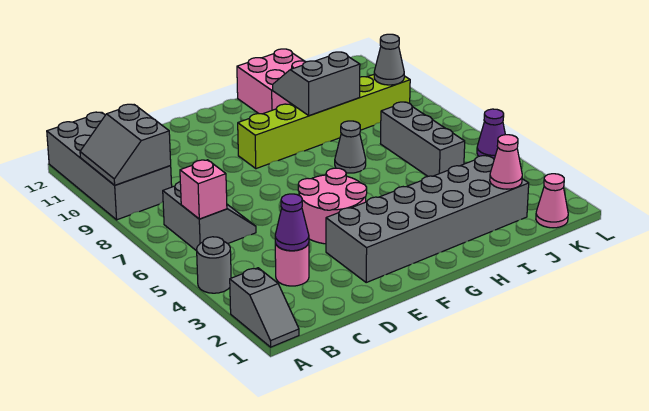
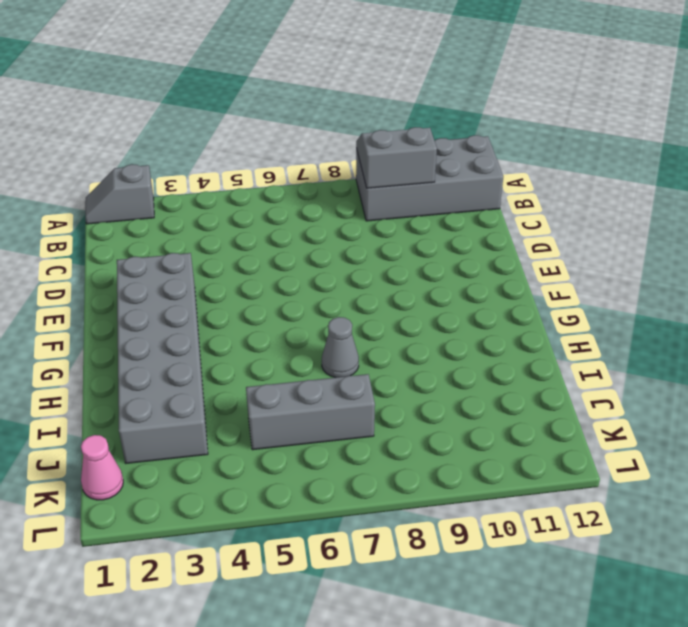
none -> grey 1x1 round brick [197,237,231,293]
none -> grey 2x2 slope [163,182,256,251]
none -> pink 1x1 round brick [275,243,309,286]

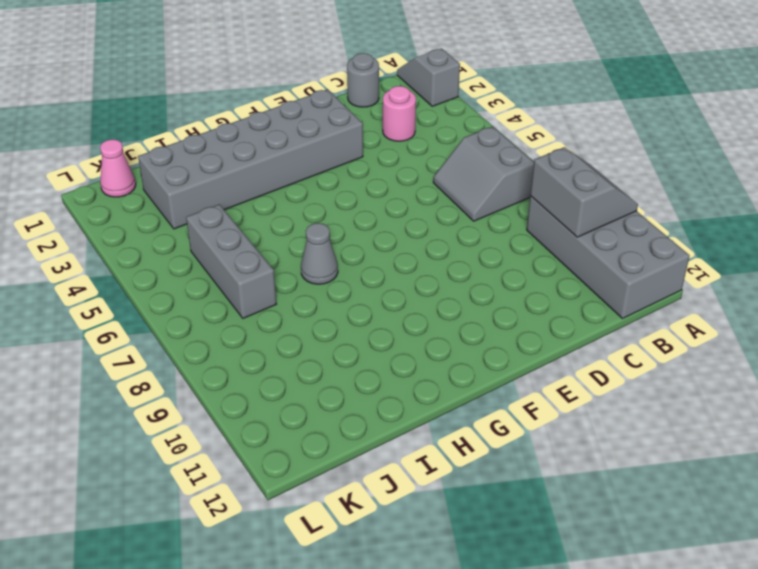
grey 1x1 round brick [347,53,379,107] -> grey 1x1 round brick moved to [197,237,231,293]
none -> pink 2x2 round brick [298,168,367,244]
none -> lime 1x6 brick [238,75,410,169]
none -> pink 2x2 brick [237,49,306,114]

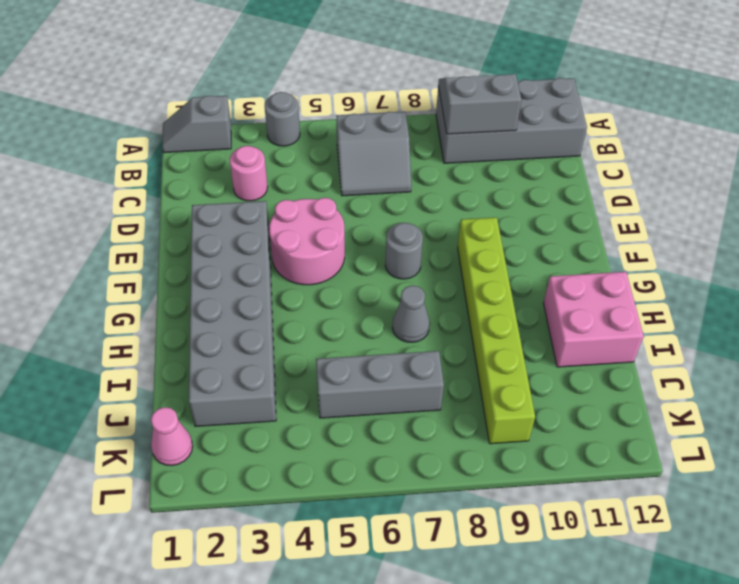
grey 1x1 round brick [385,223,423,279] -> none
none -> purple 1x1 cone [477,109,505,159]
none -> pink 1x1 brick [180,160,227,219]
none -> purple 1x1 cone [275,194,309,251]

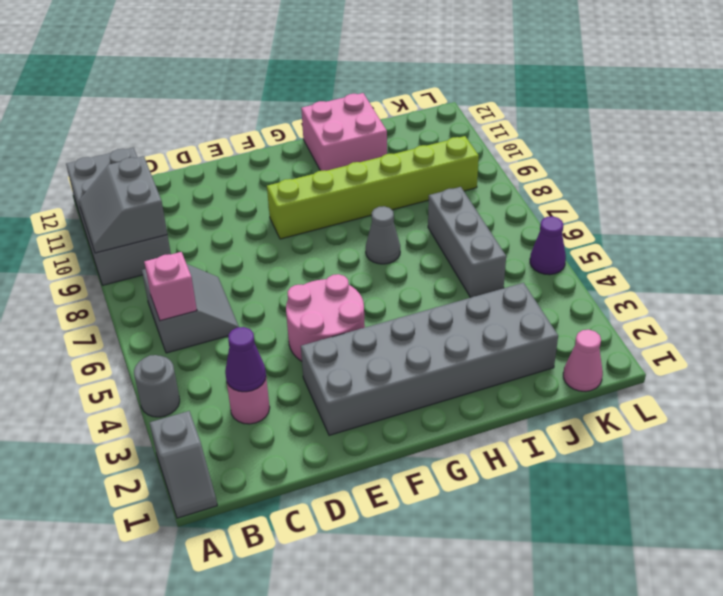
none -> grey 2x2 slope [273,52,360,116]
none -> pink 1x1 cone [490,135,522,189]
none -> grey 1x1 cone [374,34,404,85]

